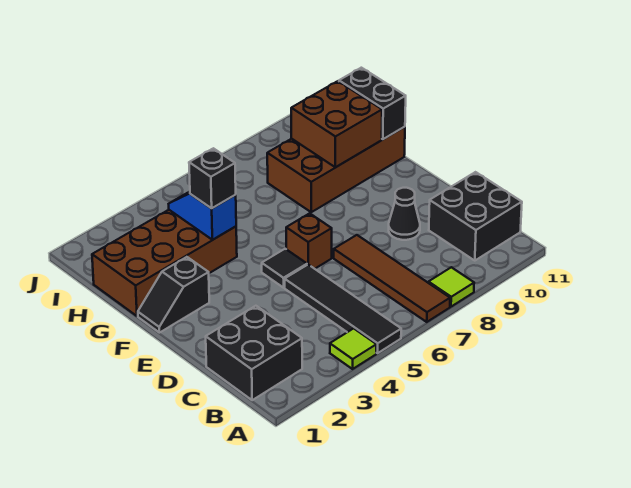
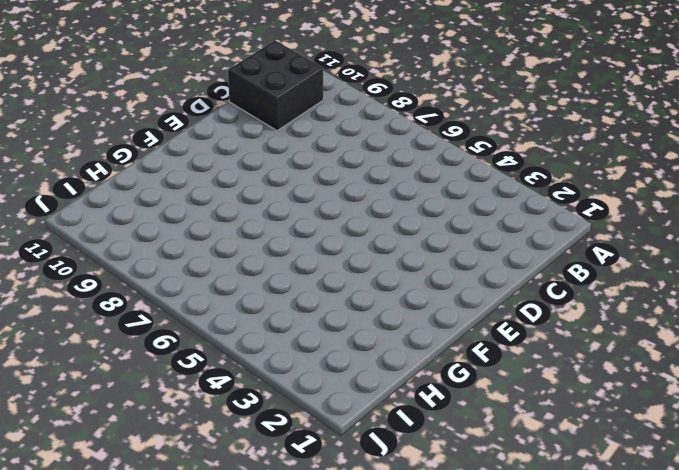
none -> lime 1x1 tile [330,328,376,369]
none -> black 1x4 tile [285,265,401,353]
none -> brown 1x4 tile [334,235,450,322]

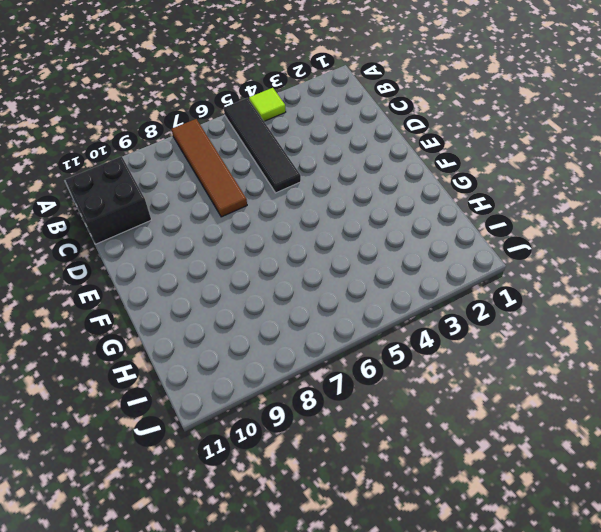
none -> lime 1x1 tile [428,267,474,307]
none -> black 2x2 brick [206,306,302,400]
none -> black 1x1 cone [389,188,420,240]

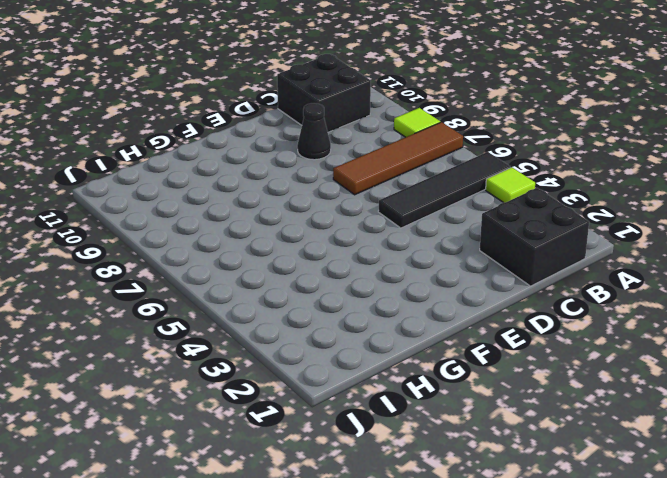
none -> black 1x1 tile [262,249,307,288]
none -> brown 1x1 brick [286,213,332,269]
none -> black 1x2 slope [138,257,209,333]

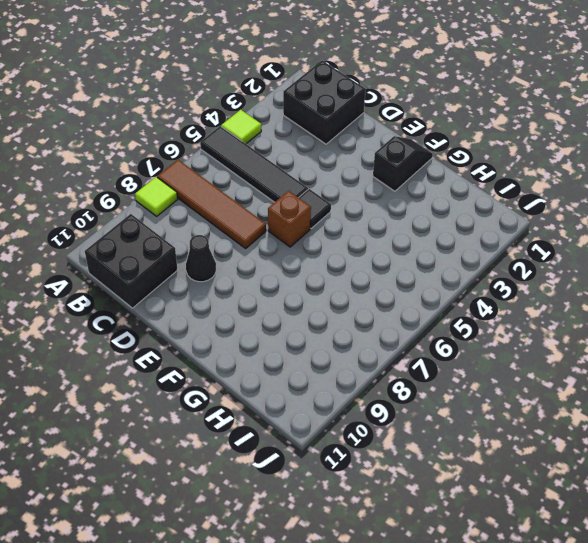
none -> brown 2x4 brick [92,210,237,316]
none -> brown 2x4 brick [267,127,405,212]
none -> blue 1x2 slope [169,192,236,240]

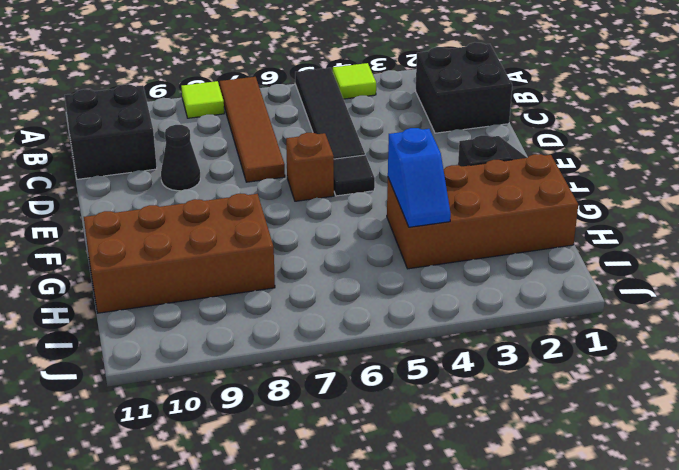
none -> brown 2x2 brick [291,81,382,167]
none -> black 1x2 brick [339,68,406,139]
none -> black 1x1 brick [189,148,236,208]

